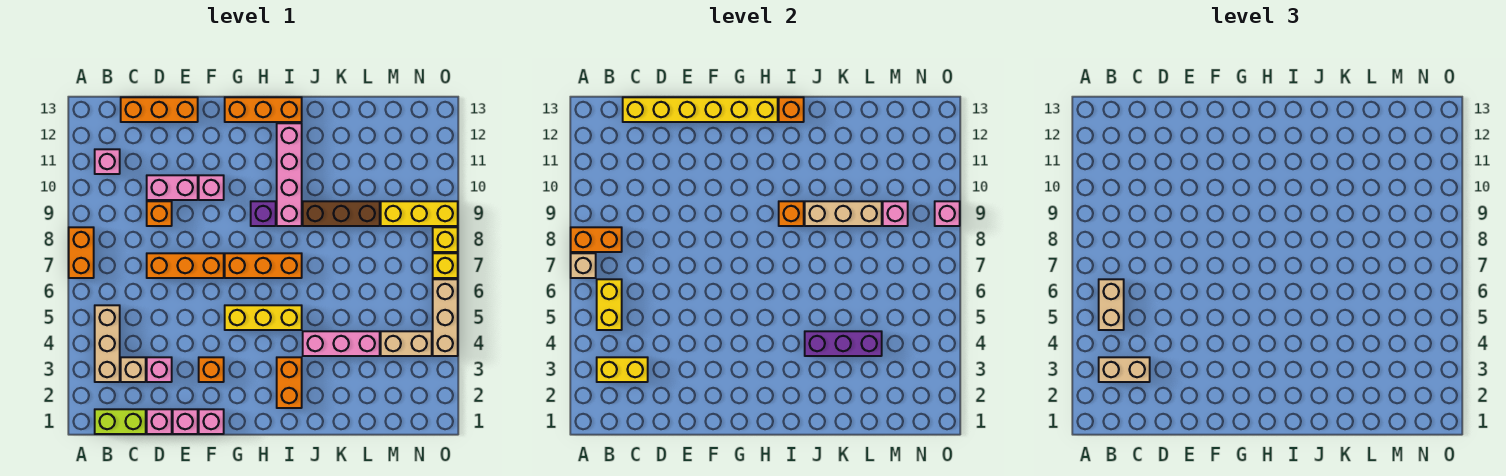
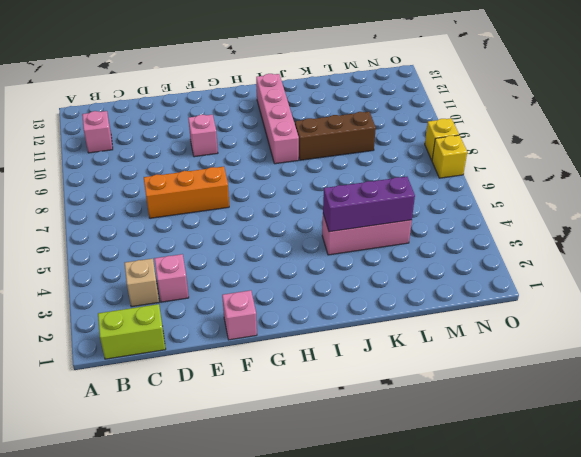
none -> orange 1x2 brick [69,227,94,278]
none -> tan 1x3 brick [95,305,120,382]
none -> orange 1x3 brick [121,97,198,122]
none -> pink 1x1 brick [147,409,172,434]

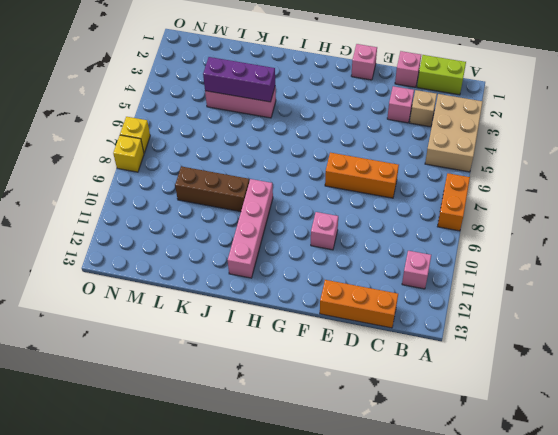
tan 2x3 brick [425,94,483,172] -> tan 1x3 brick [95,305,120,382]
none -> orange 1x1 brick [147,201,172,226]
none -> pink 1x2 brick [147,175,198,200]
none -> pink 1x1 brick [173,409,198,434]
none -> orange 1x1 brick [199,357,224,382]

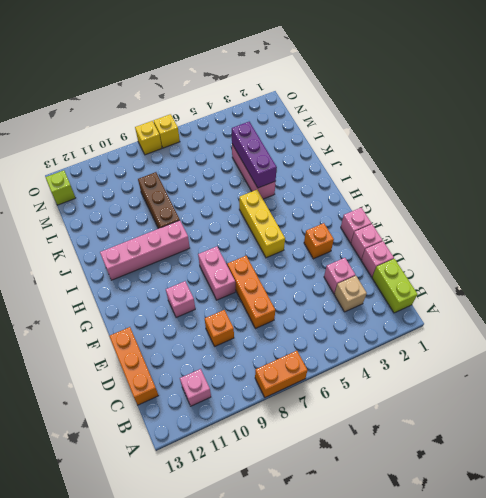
pink 1x2 brick [198,247,235,300] -> pink 1x2 brick moved to [147,175,198,200]
lime 1x1 brick [46,170,75,205] -> none
none -> tan 1x3 brick [95,305,120,382]
none -> orange 1x3 brick [225,253,302,278]
none -> orange 1x3 brick [225,97,302,122]
none -> purple 1x1 brick [251,201,276,226]

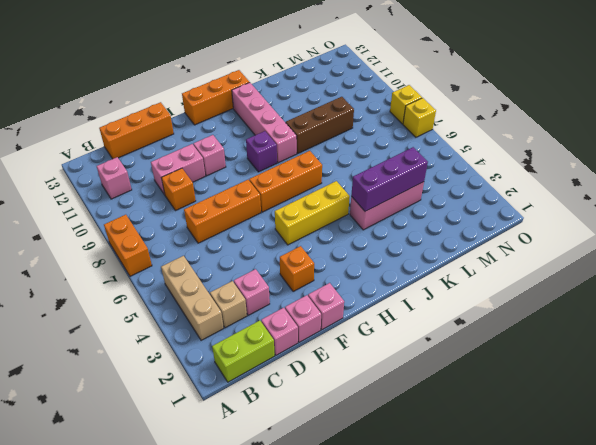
none -> orange 1x2 brick [277,357,302,408]
none -> tan 1x2 brick [381,331,432,356]
none -> yellow 1x3 brick [381,201,458,226]
none -> tan 1x3 brick [433,279,458,356]

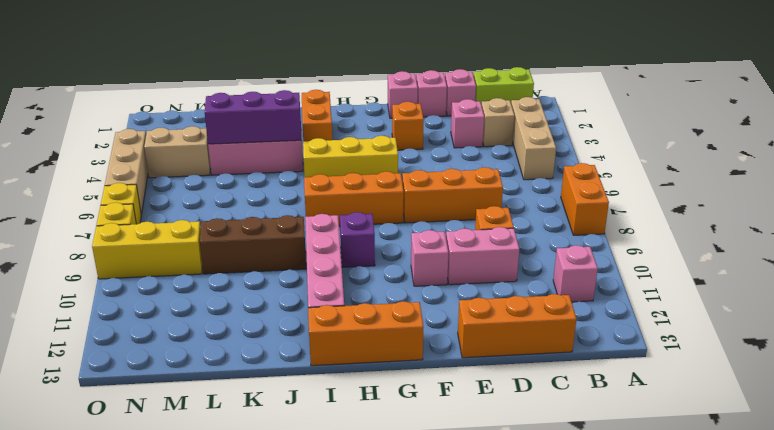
none -> tan 1x1 brick [571,253,596,278]
none -> orange 1x2 brick [571,227,622,252]
none -> yellow 1x2 brick [597,357,648,382]
none -> yellow 1x2 brick [597,279,622,330]

